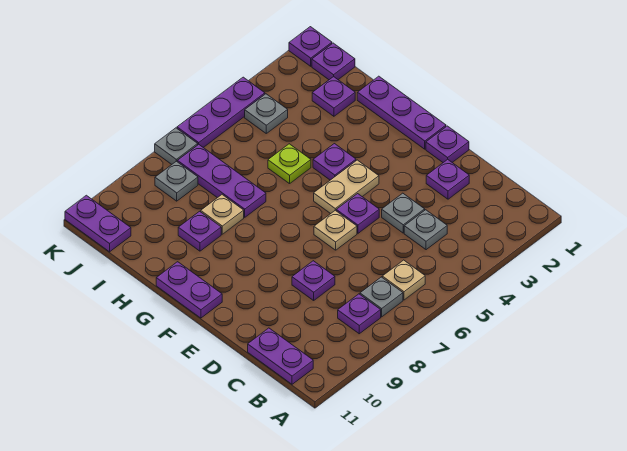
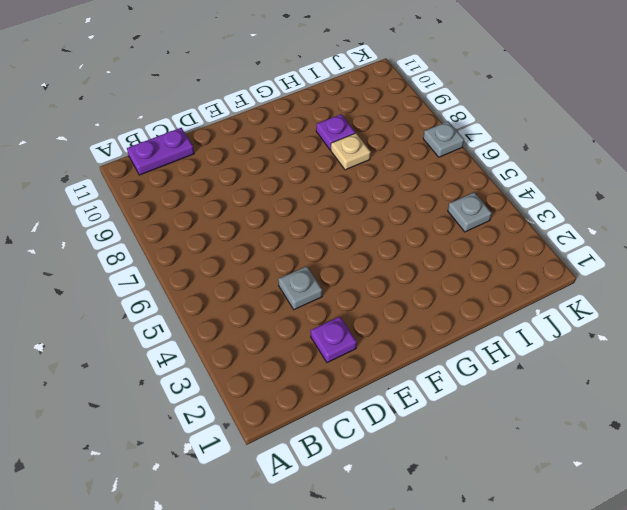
none -> tan 1x1 plate [382,260,425,300]
none -> grey 1x1 plate [360,277,403,317]
none -> purple 1x1 plate [338,294,381,334]

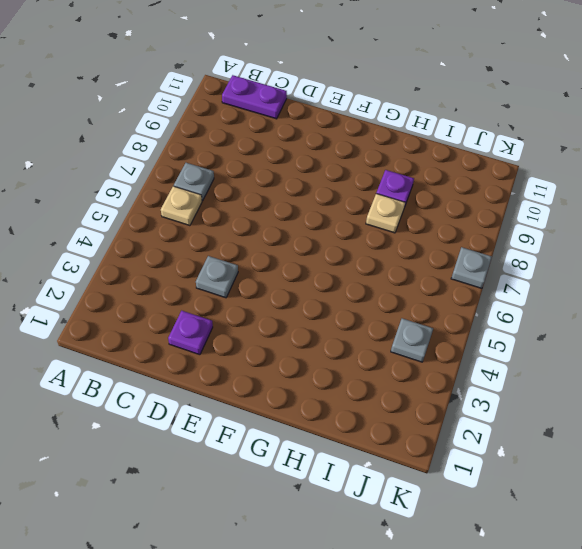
none -> purple 1x1 plate [338,294,381,334]
none -> grey 1x1 plate [404,210,447,250]
none -> purple 1x1 plate [292,261,335,300]

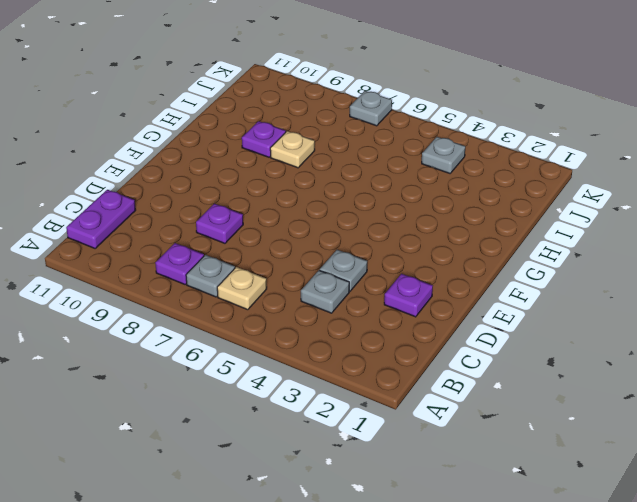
none -> purple 1x1 plate [426,126,469,162]
none -> purple 1x1 plate [336,194,379,233]
none -> tan 1x1 plate [314,210,357,250]

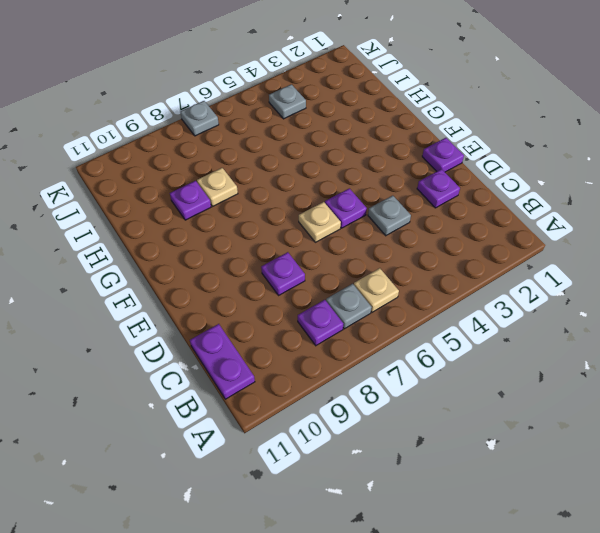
none -> grey 1x1 plate [404,210,447,250]
none -> purple 1x3 plate [357,76,446,149]
none -> tan 1x2 plate [314,160,379,214]

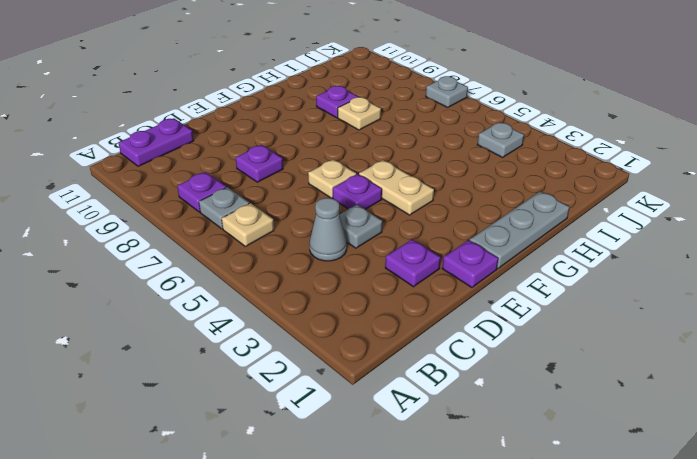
grey 1x1 cone [309,198,347,261] -> grey 1x1 plate [404,210,447,250]
grey 1x3 plate [470,191,570,269] -> purple 1x3 plate [357,76,446,149]
none -> purple 1x2 plate [156,262,222,318]
none -> purple 1x1 plate [313,144,356,180]
none -> lime 1x1 plate [268,144,311,184]

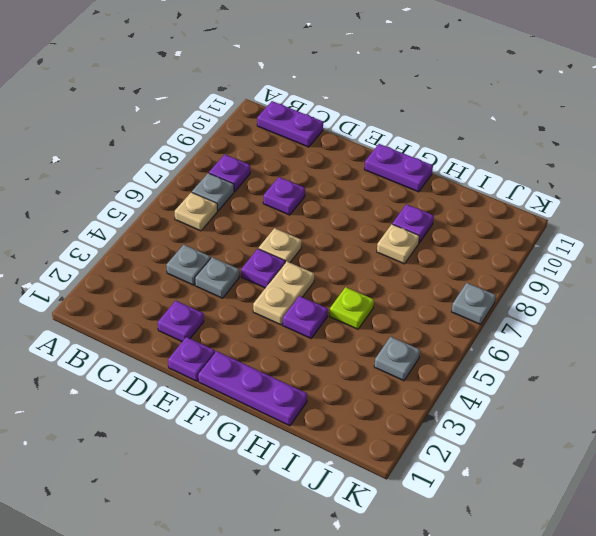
none -> purple 1x3 plate [177,144,266,217]
none -> purple 1x1 plate [312,77,355,116]
none -> purple 1x1 plate [312,43,355,80]

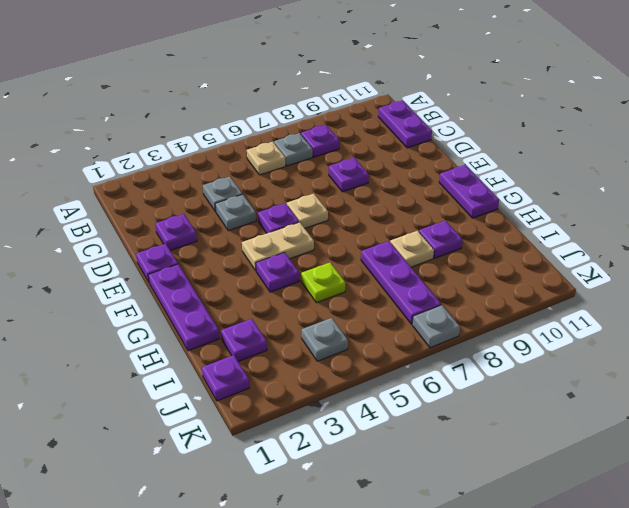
none -> grey 1x1 plate [155,161,198,201]
none -> purple 1x2 plate [65,195,131,252]
none -> purple 1x1 plate [289,27,332,66]

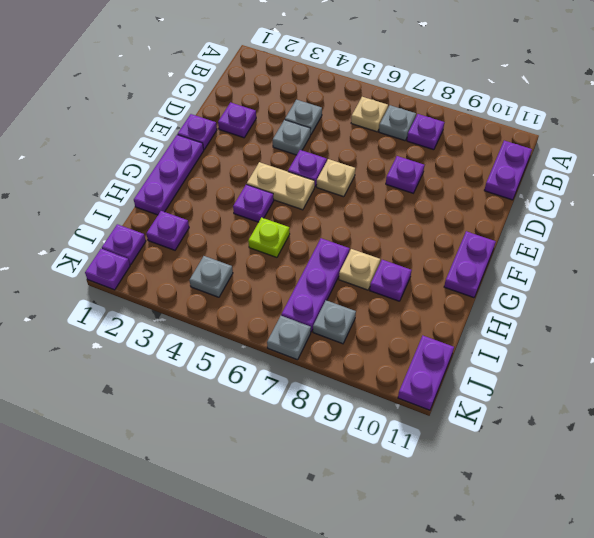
none -> purple 1x3 plate [177,77,265,147]

